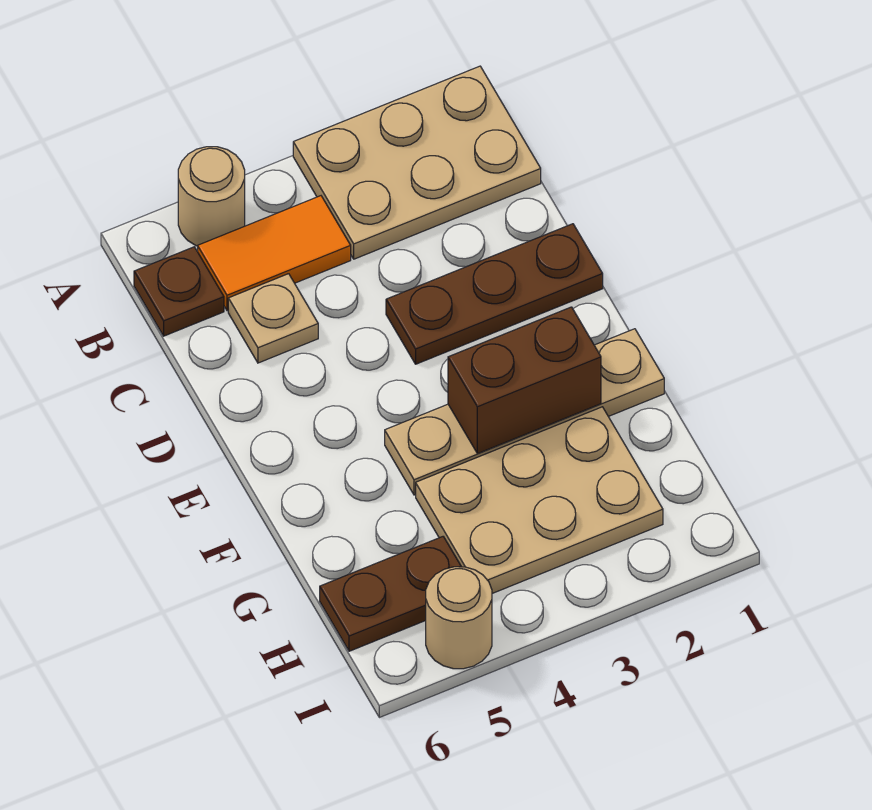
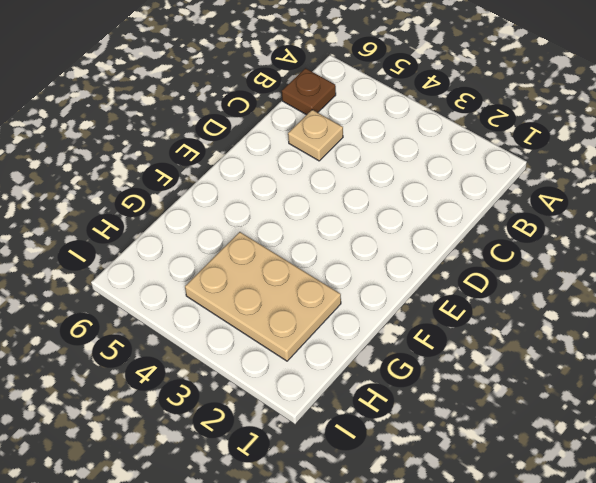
none -> tan 2x3 plate [293,66,541,259]
none -> tan 1x1 round brick [178,147,245,246]

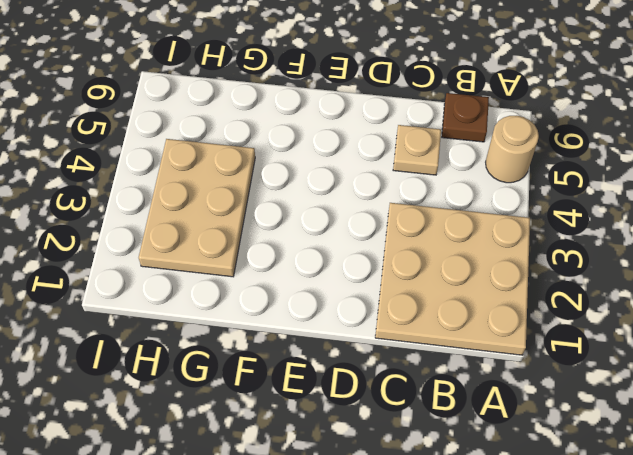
tan 3x3 plate [375,203,530,355] -> tan 2x3 plate [293,66,541,259]
none -> orange 1x2 tile [198,196,351,311]
none -> brown 1x3 plate [386,224,603,364]

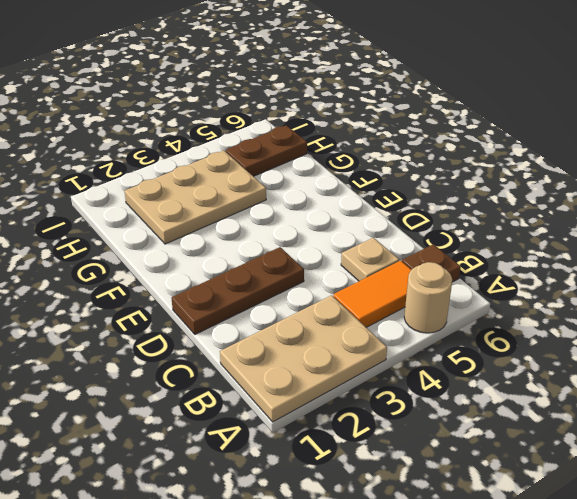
none -> tan 1x4 plate [385,329,664,495]
none -> tan 1x1 round brick [426,567,492,669]

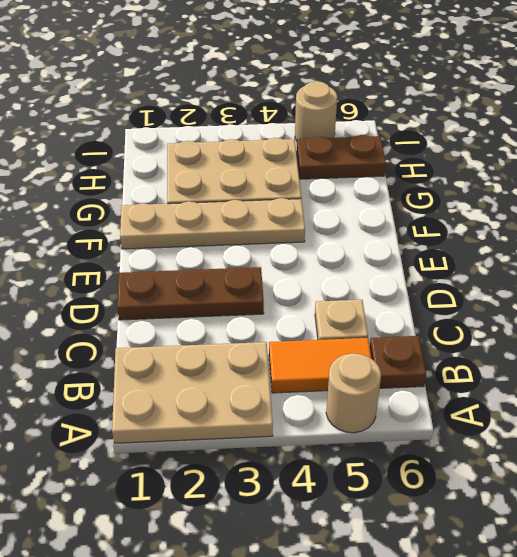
none -> brown 1x2 brick [448,307,601,454]

